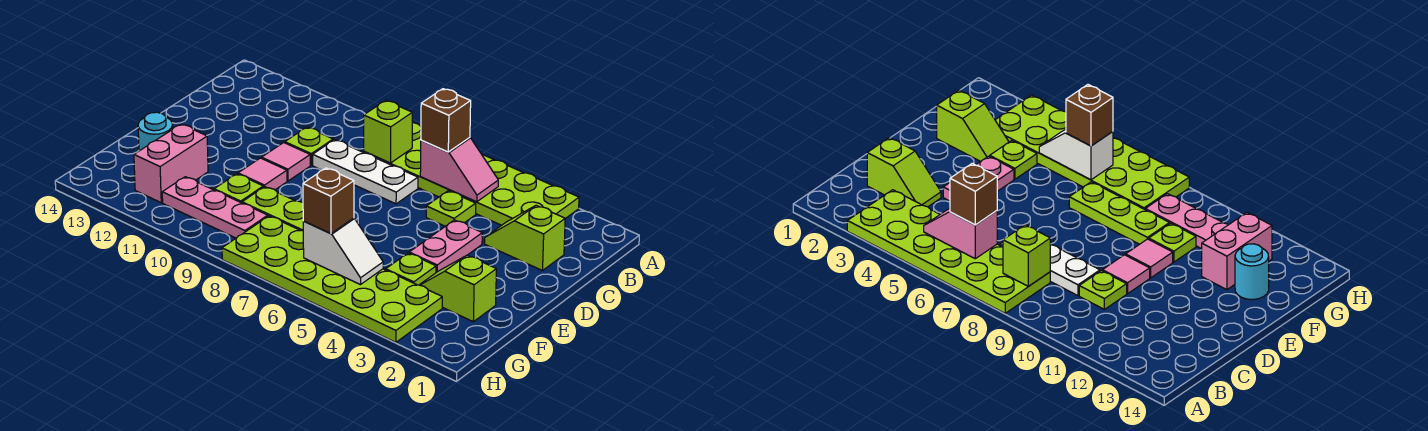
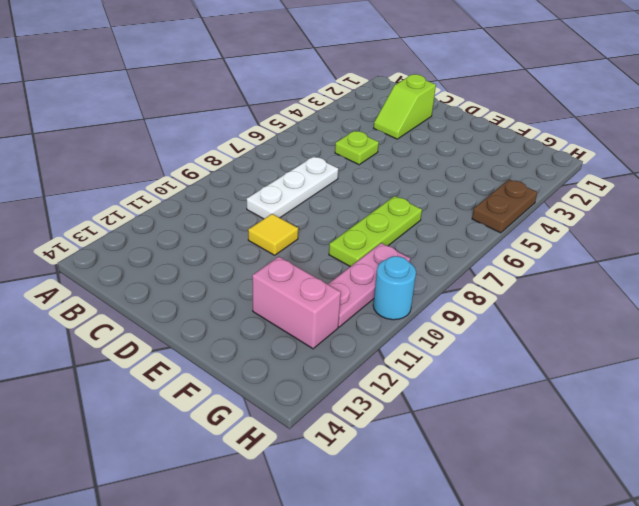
yellow 1x1 tile [248,214,298,255] -> pink 1x1 tile [262,143,310,181]
brown 1x2 plate [472,179,537,233] -> lime 2x6 plate [222,216,442,342]
cyan 1x1 round brick [373,256,416,320] -> cyan 1x1 round brick moved to [138,112,173,151]
none -> lime 2x6 plate [364,122,579,225]
none -> lime 1x1 plate [285,127,333,165]
none -> pink 1x2 plate [409,220,482,272]

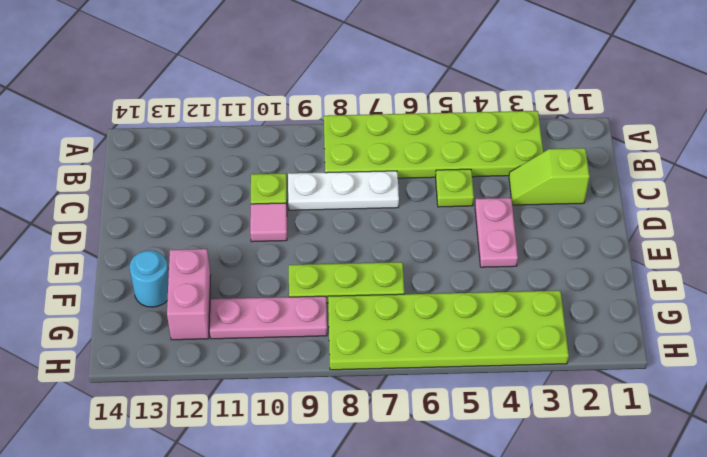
none -> pink 1x1 tile [238,158,287,190]
none -> lime 1x2 slope [420,255,496,322]
none -> lime 1x1 plate [386,253,436,285]

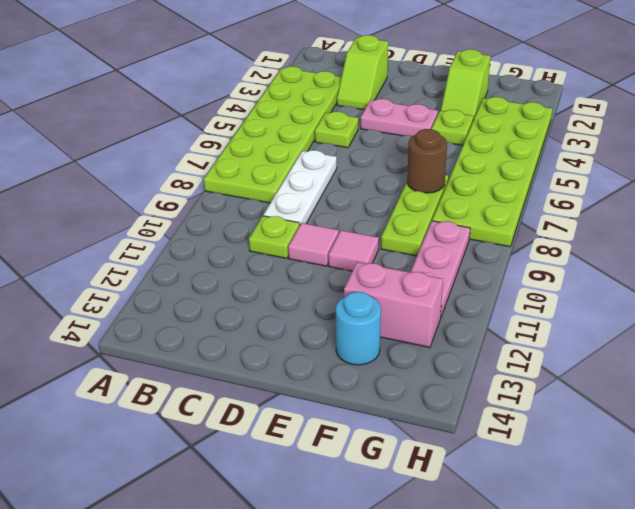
brown 1x1 round brick [407,129,447,193] -> none
none -> lime 1x1 plate [214,174,263,203]
none -> pink 1x2 slope [420,138,498,202]
none -> lime 1x1 brick [364,101,412,163]

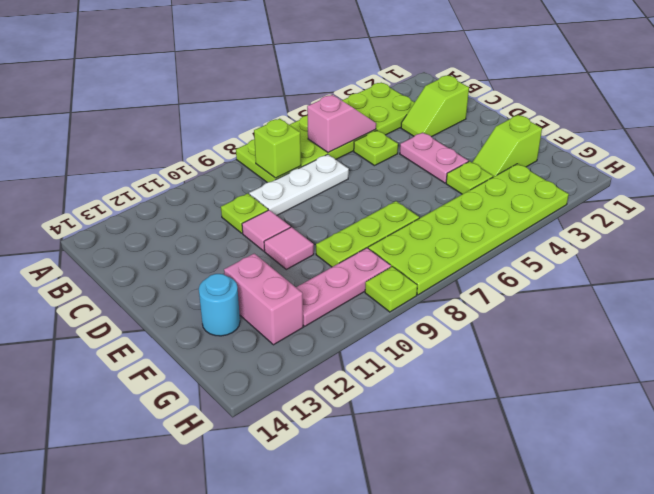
lime 1x1 plate [365,266,417,312] -> lime 1x1 plate moved to [214,174,263,203]
none -> white 1x2 slope [303,218,383,285]
none -> brown 1x1 brick [421,89,471,152]
none -> brown 1x1 brick [303,168,354,234]

